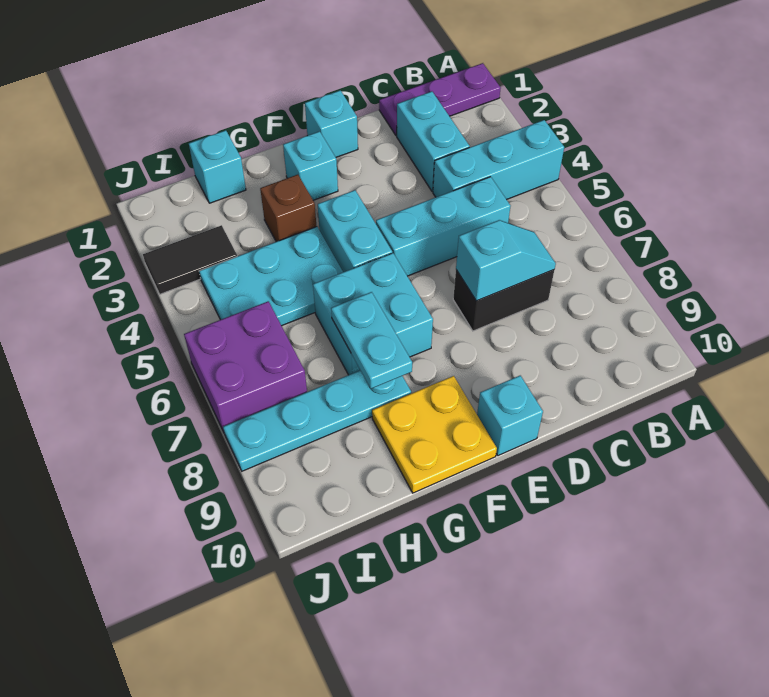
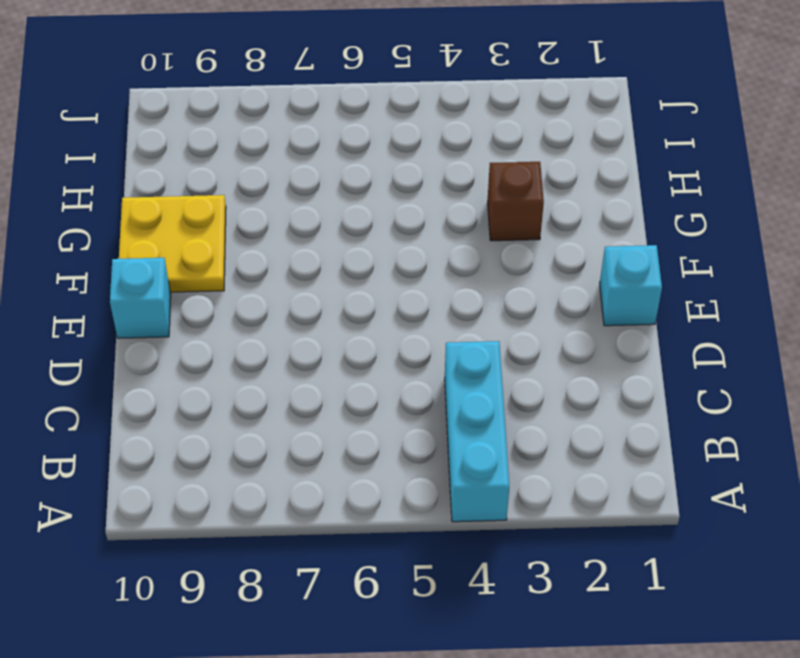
none -> purple 1x3 plate [379,63,501,136]
none -> cyan 1x2 brick [397,91,470,192]
none -> cyan 1x3 brick [376,177,510,276]

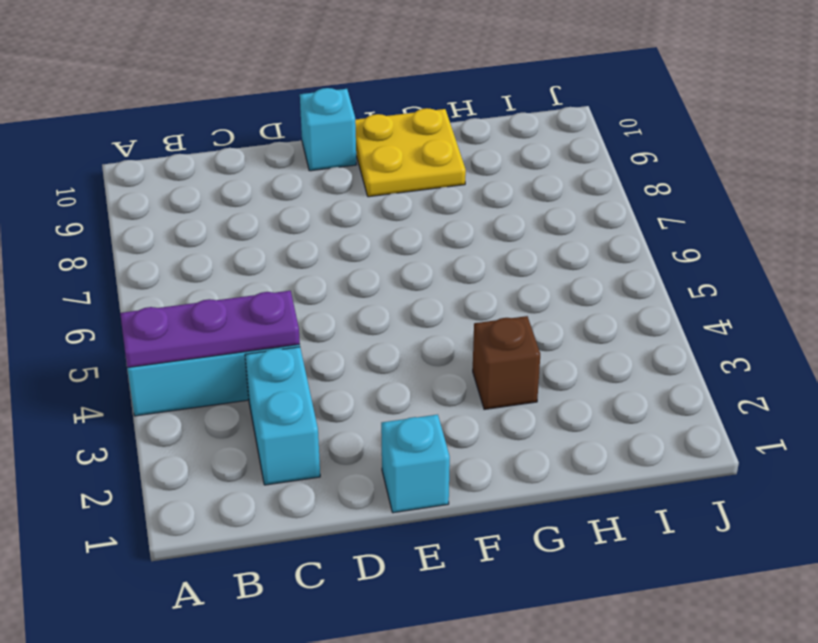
purple 1x3 plate [120,291,300,368] -> purple 1x3 plate moved to [379,63,501,136]
none -> cyan 1x3 brick [376,177,510,276]
none -> black 1x2 brick [453,270,554,331]
none -> cyan 1x1 brick [283,131,338,200]

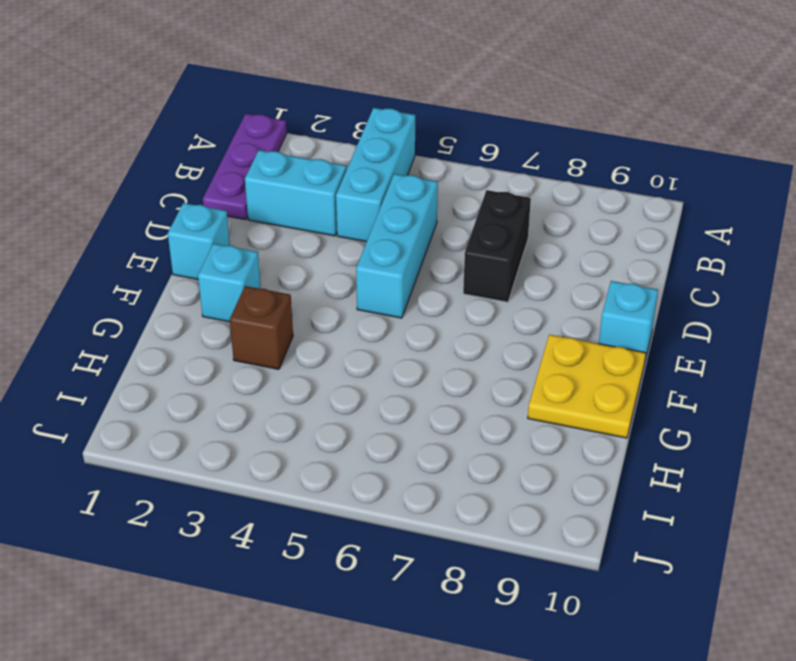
none -> cyan 1x2 brick [318,190,392,272]
none -> cyan 2x2 brick [313,253,433,375]
none -> cyan 2x3 plate [199,227,343,326]

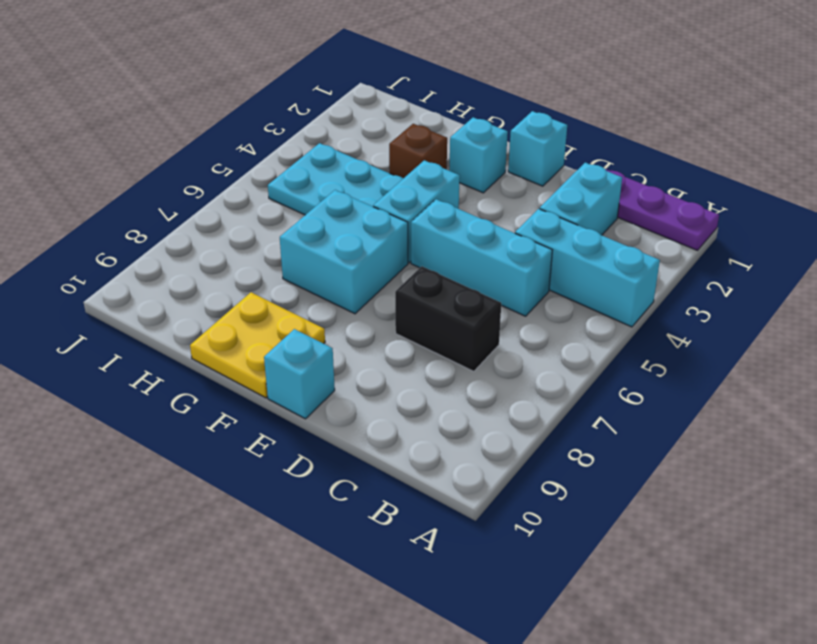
none -> cyan 1x4 plate [223,370,411,471]
none -> cyan 1x1 brick [189,130,246,203]
none -> black 1x2 tile [143,225,237,294]

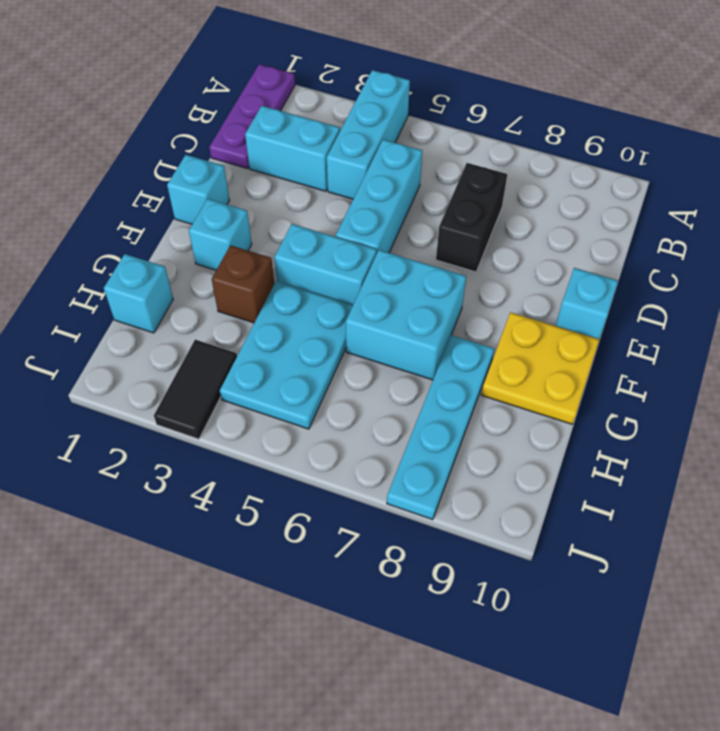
none -> purple 2x2 brick [184,301,307,432]
none -> cyan 1x2 slope [456,220,556,301]
none -> cyan 1x2 plate [331,292,412,389]

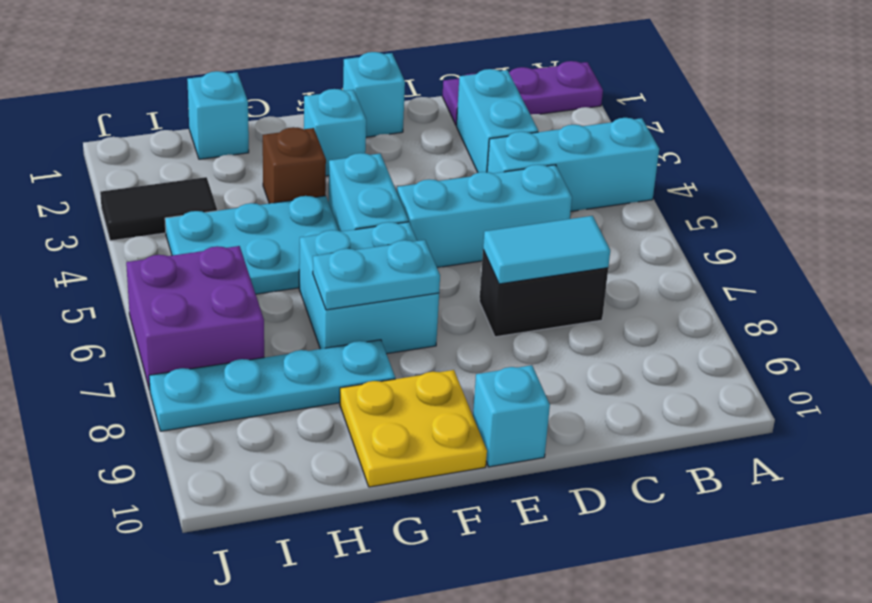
cyan 1x2 tile [483,216,610,284] -> cyan 1x2 slope [456,220,556,301]
cyan 1x2 plate [313,240,440,310] -> cyan 1x2 plate turned to [331,292,412,389]

